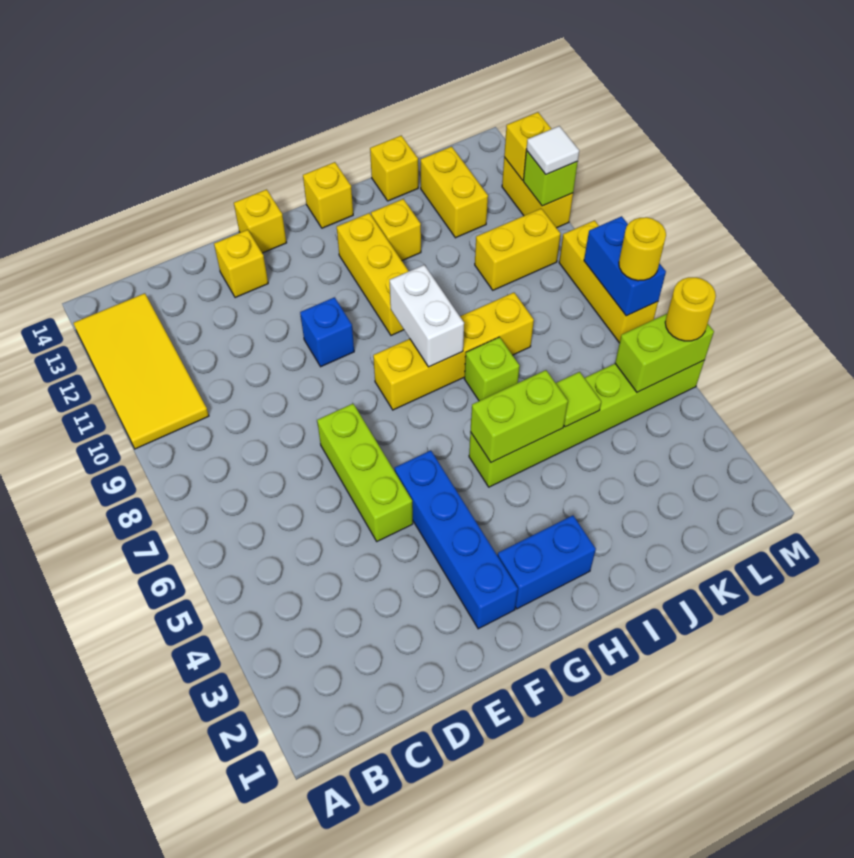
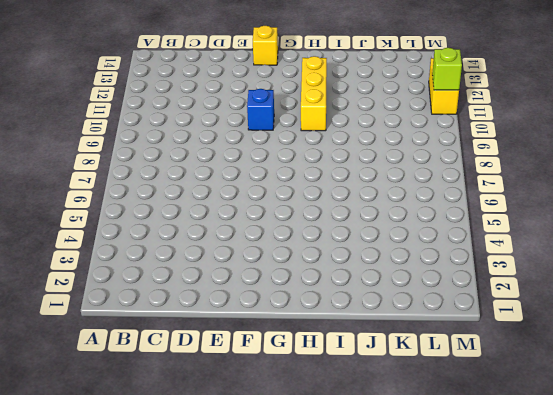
none -> yellow 2x4 tile [73,293,209,449]
none -> lime 1x3 brick [317,404,413,541]
none -> yellow 1x1 brick [214,230,268,298]

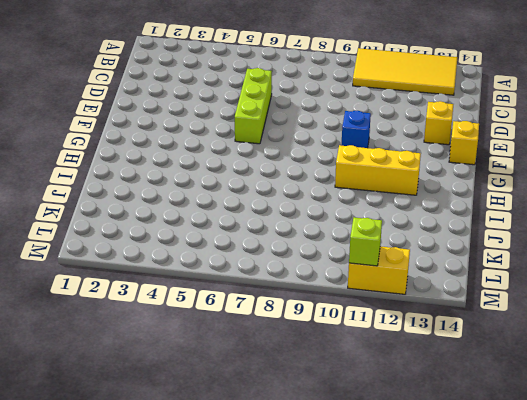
lime 1x3 brick [235,68,272,144] -> lime 1x3 brick turned to [317,404,413,541]
none -> blue 1x4 brick [395,451,518,629]
none -> blue 1x2 brick [498,515,596,609]
none -> yellow 1x4 brick [373,293,534,410]

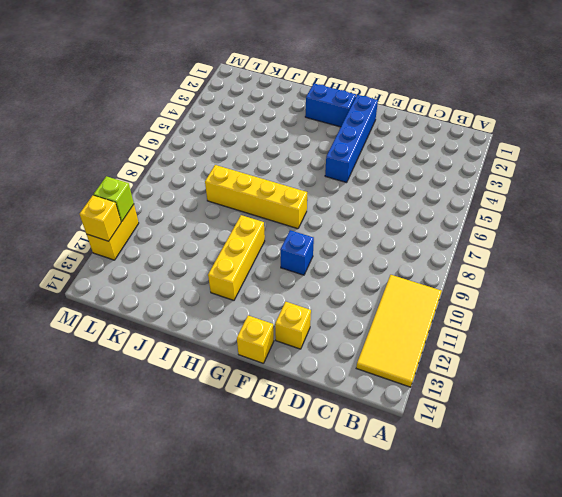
none -> lime 1x3 brick [317,404,413,541]
none -> lime 1x6 brick [469,361,704,487]
none -> yellow 1x1 brick [303,162,353,228]

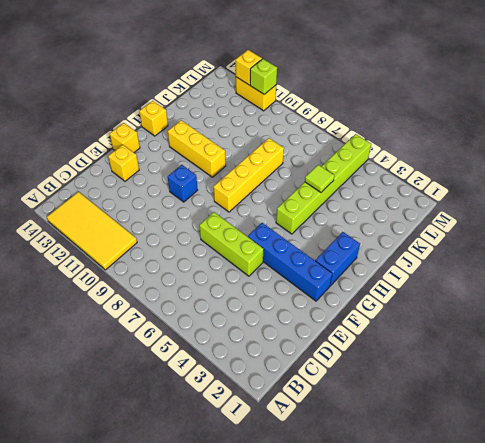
none -> lime 1x1 brick [464,337,519,401]
none -> yellow 1x1 brick [371,199,421,261]
none -> yellow 1x1 brick [370,136,418,201]

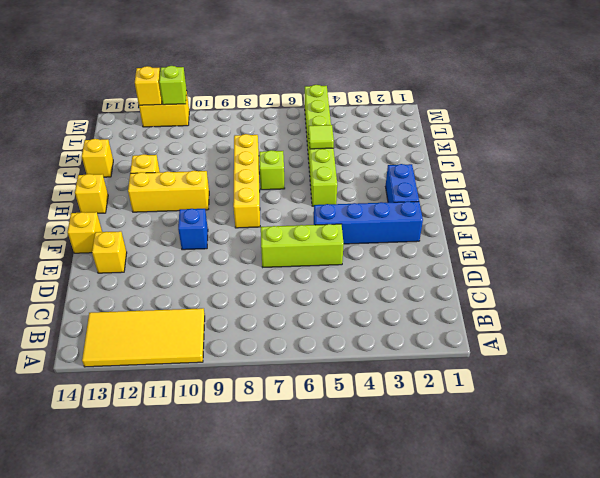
none -> yellow 1x2 brick [475,208,560,290]
none -> yellow 1x2 brick [421,146,488,238]
none -> yellow 1x3 brick [559,220,658,343]

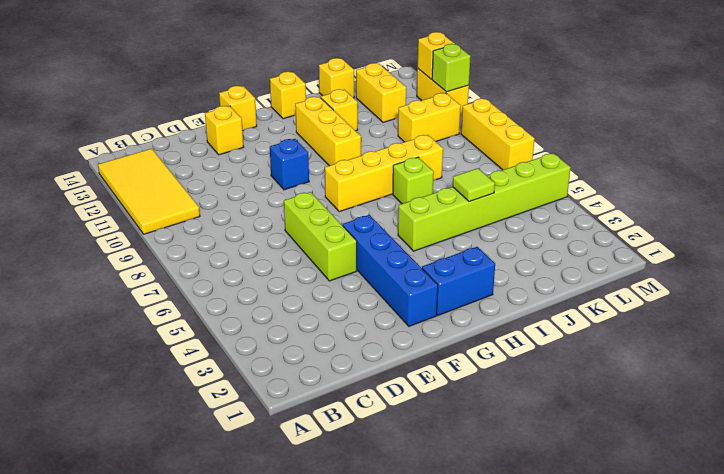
none -> lime 1x2 brick [471,370,568,462]
none -> white 1x2 brick [390,265,464,367]
none -> lime 1x2 brick [615,314,714,392]

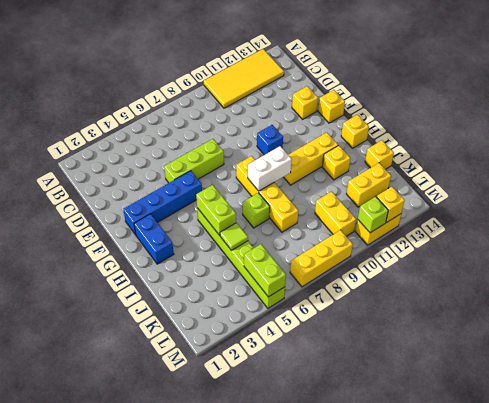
none -> blue 1x2 brick [584,216,666,316]
none -> yellow 1x1 round brick [665,277,716,341]
none -> yellow 1x1 round brick [619,217,666,281]

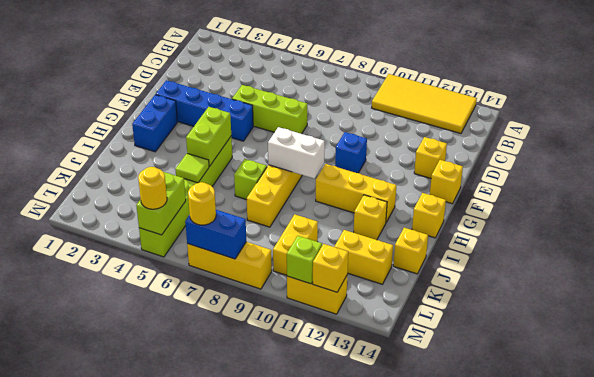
none -> white 1x1 tile [526,126,579,174]

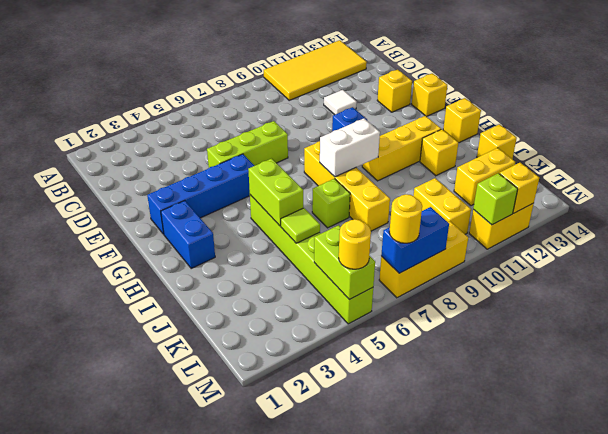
white 1x1 tile [324,90,357,115] -> white 1x1 tile moved to [526,126,579,174]

